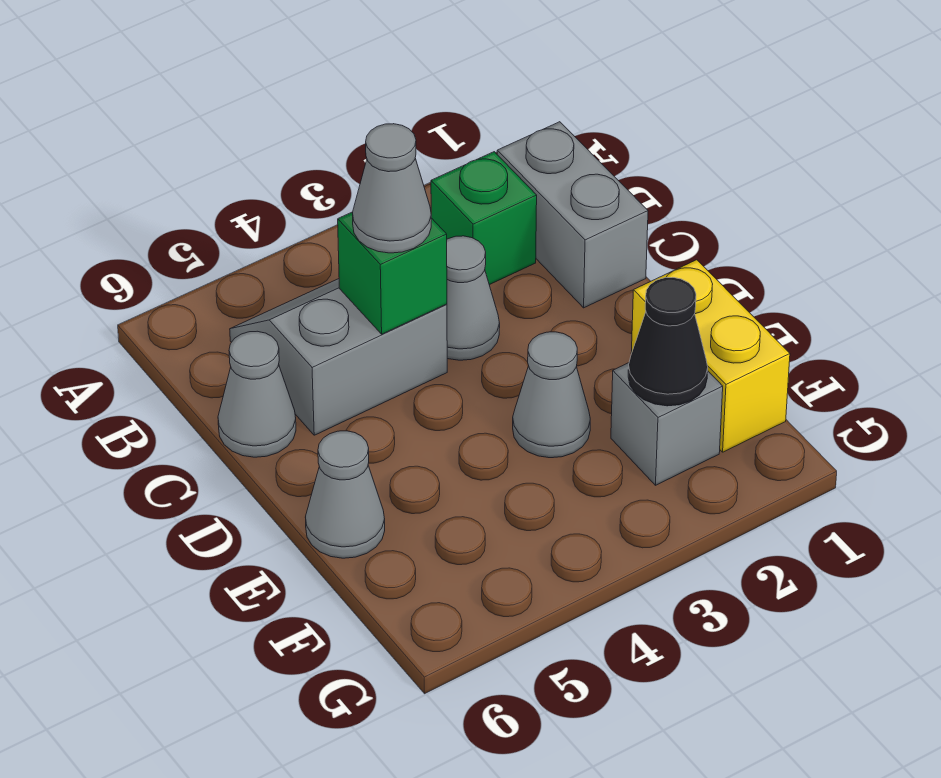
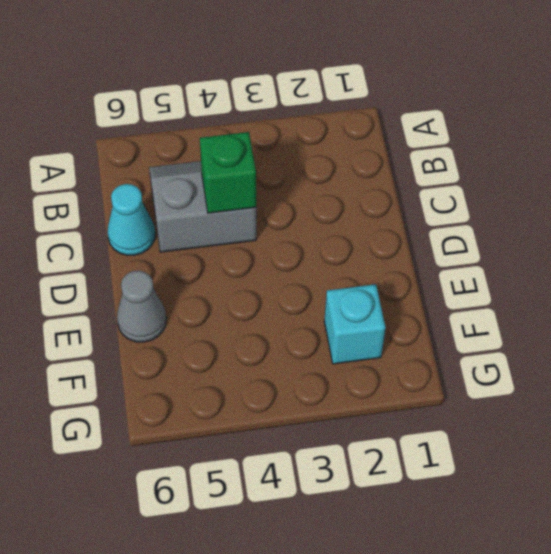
cyan 1x1 cone [107,184,155,255] -> grey 1x1 cone [218,331,296,457]
cyan 1x1 brick [324,284,385,364] -> grey 1x1 brick [611,363,723,485]
none -> grey 1x2 brick [497,122,648,308]
none -> green 1x1 brick [431,152,537,285]
none -> grey 1x1 cone [447,236,500,360]

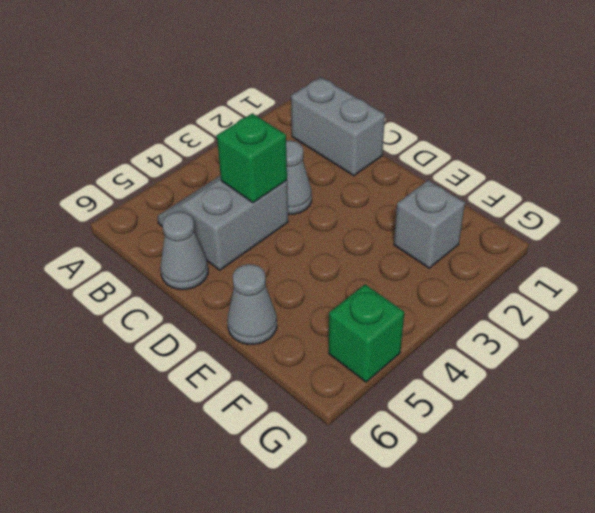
green 1x1 brick [329,284,404,382] -> green 1x1 brick moved to [431,152,537,285]
none -> yellow 1x2 brick [631,260,790,452]
none -> grey 1x1 cone [513,332,590,458]
none -> black 1x1 cone [628,277,708,406]

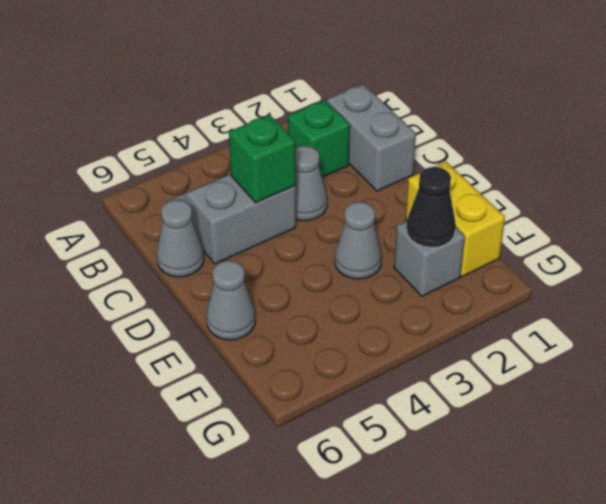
none -> grey 1x1 cone [352,124,431,253]

